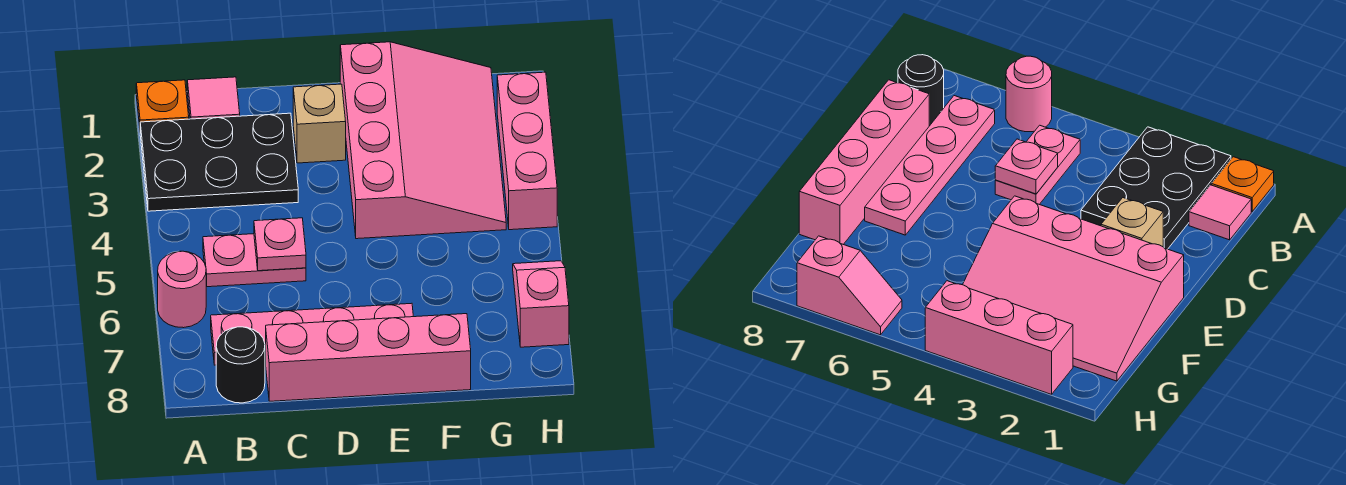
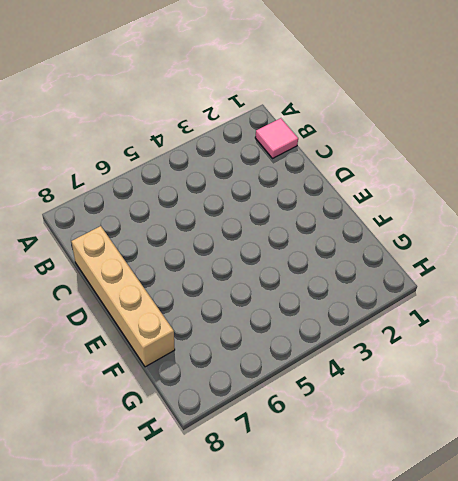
tan 1x4 brick [71,226,175,367] -> pink 1x4 brick [266,314,471,401]
none -> orange 1x1 plate [136,80,189,126]
none -> black 2x3 plate [140,113,298,211]
none -> pink 1x1 round brick [158,251,206,328]

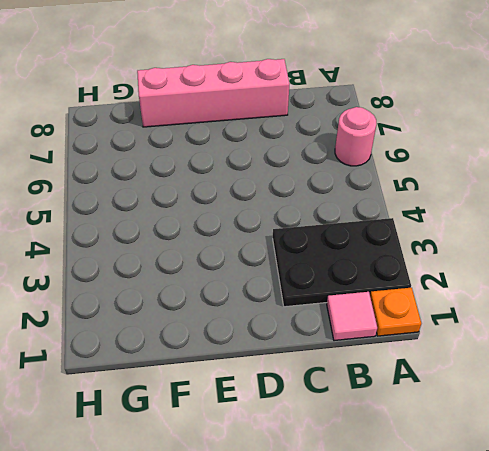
none -> pink 1x2 plate [203,234,306,287]
none -> pink 1x4 plate [211,303,413,365]
none -> black 1x1 round brick [216,327,265,403]

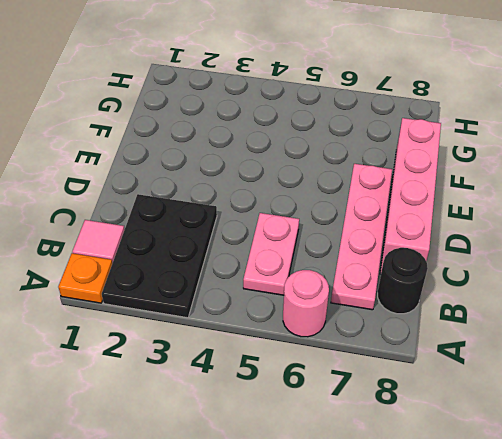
none -> tan 1x1 brick [293,84,346,163]
none -> pink 3x4 slope [340,42,506,239]
none -> pink 1x3 brick [497,72,557,230]

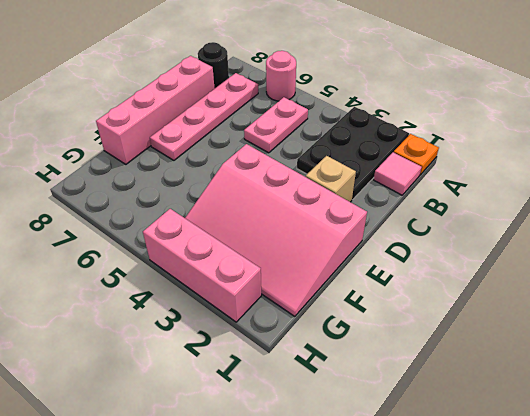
none -> pink 1x2 slope [513,261,569,347]
none -> pink 1x1 plate [254,218,306,271]

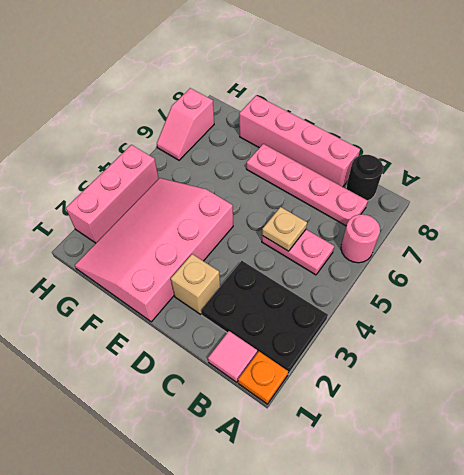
tan 1x1 plate [262,207,307,251] -> pink 1x1 plate [254,218,306,271]

